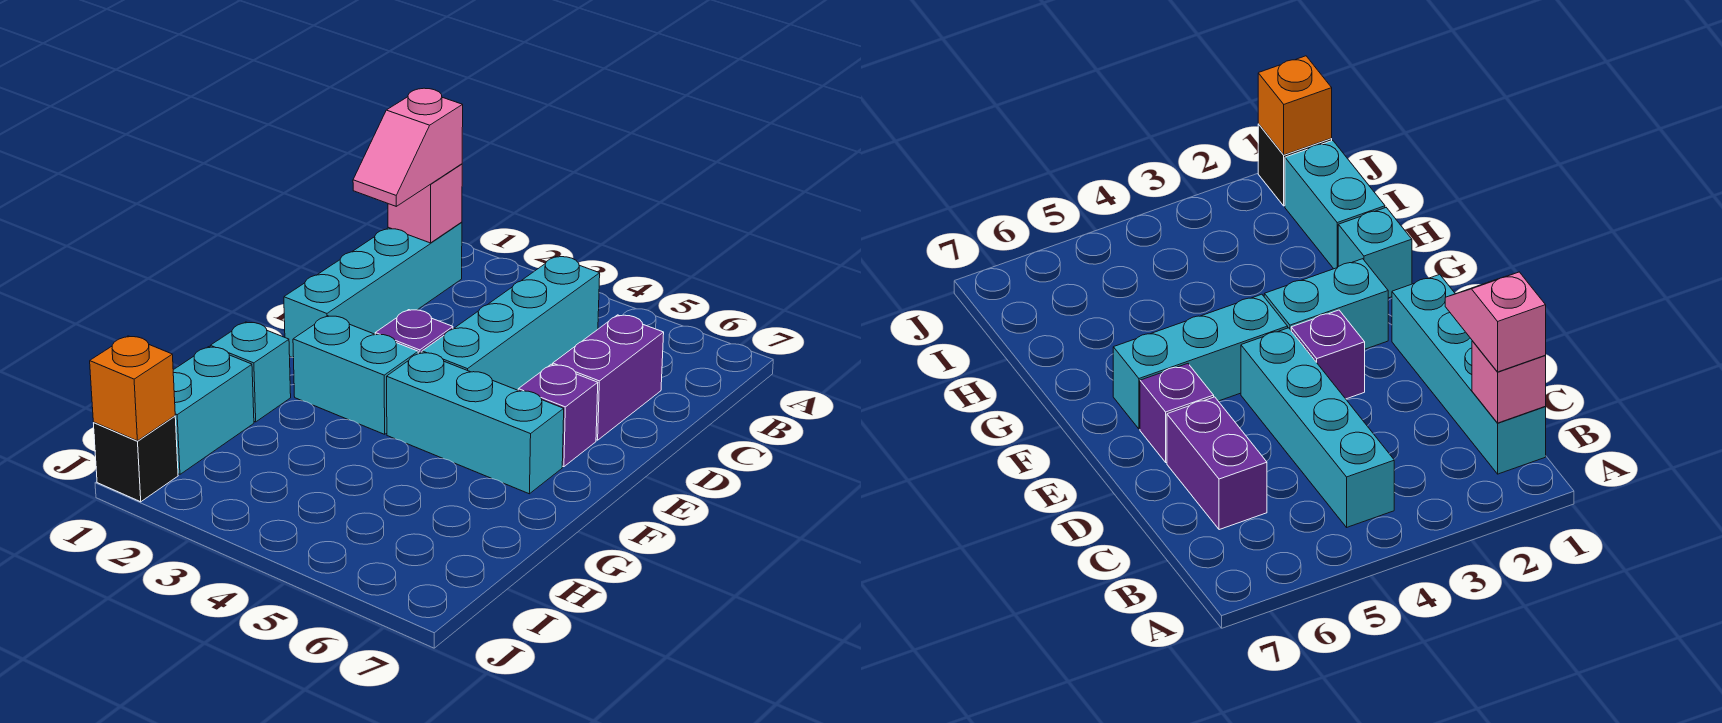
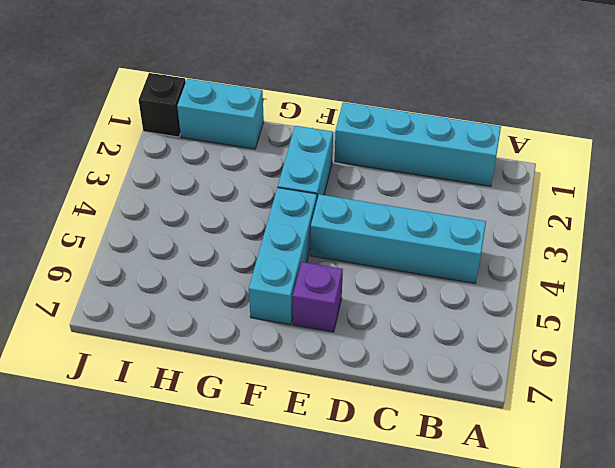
none -> purple 1x2 brick [553,315,664,440]
none -> purple 1x1 brick [375,310,453,354]
none -> cyan 1x1 brick [210,322,291,422]

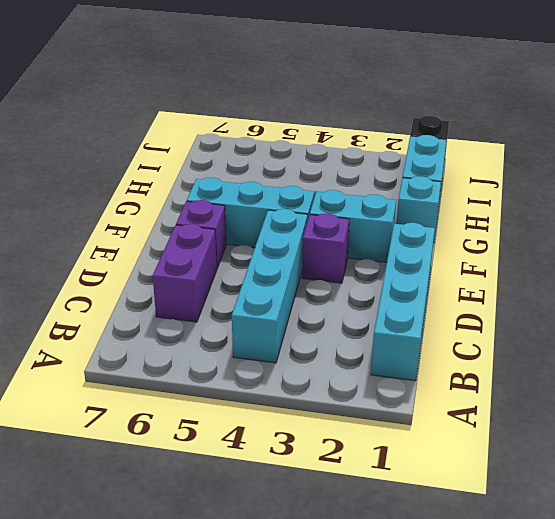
none -> pink 1x1 brick [388,164,462,243]
none -> orange 1x1 brick [90,336,175,441]
none -> pink 1x2 slope [353,88,463,206]

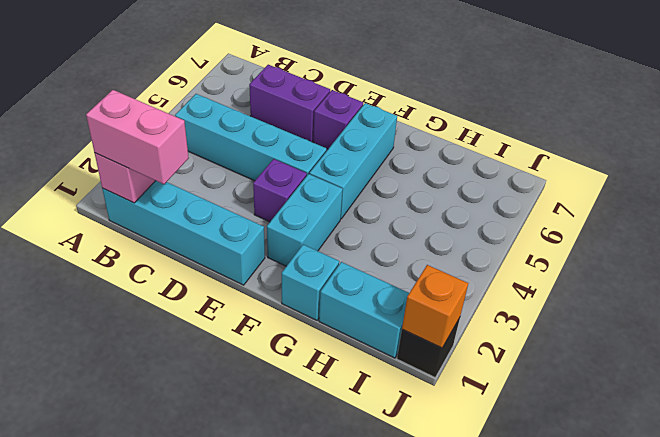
pink 1x2 brick [86,90,189,184] -> pink 1x2 slope [353,88,463,206]

